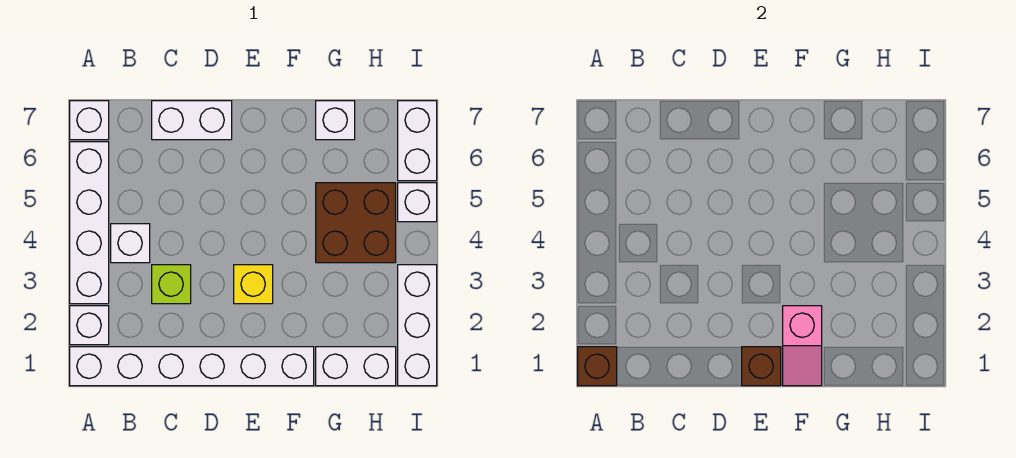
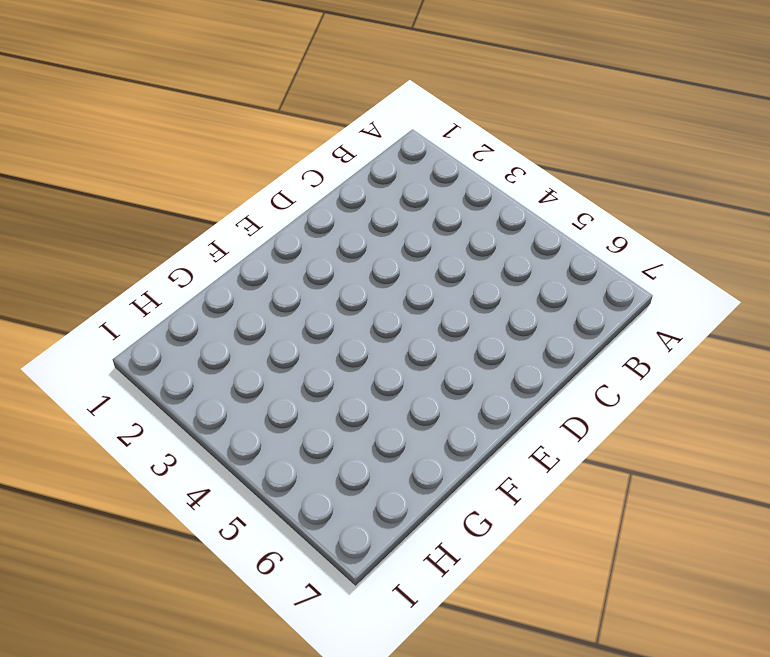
none -> white 1x6 brick [70,347,314,386]
none -> white 1x1 brick [70,306,109,345]
none -> white 1x4 brick [70,142,109,304]

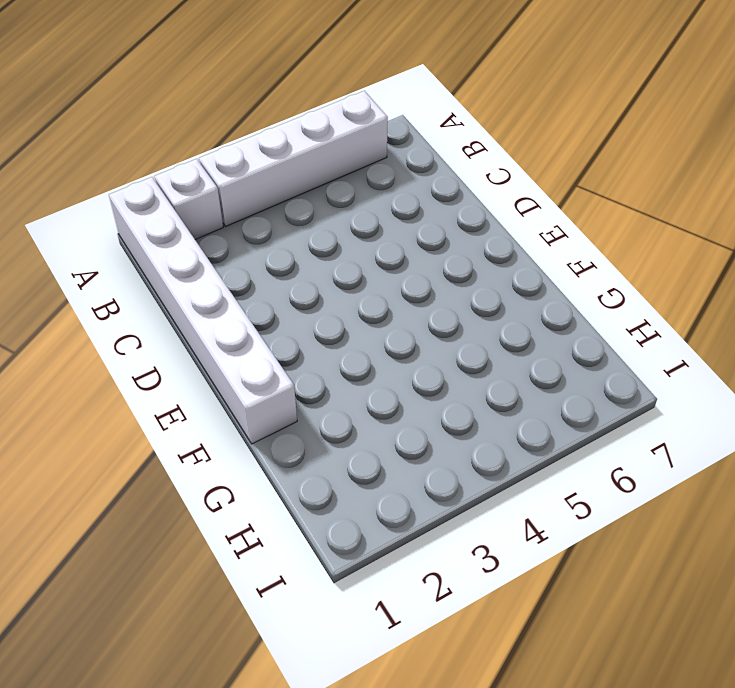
none -> white 1x1 brick [70,101,109,140]
none -> white 1x1 brick [111,224,150,263]
none -> lime 1x1 brick [152,265,191,304]

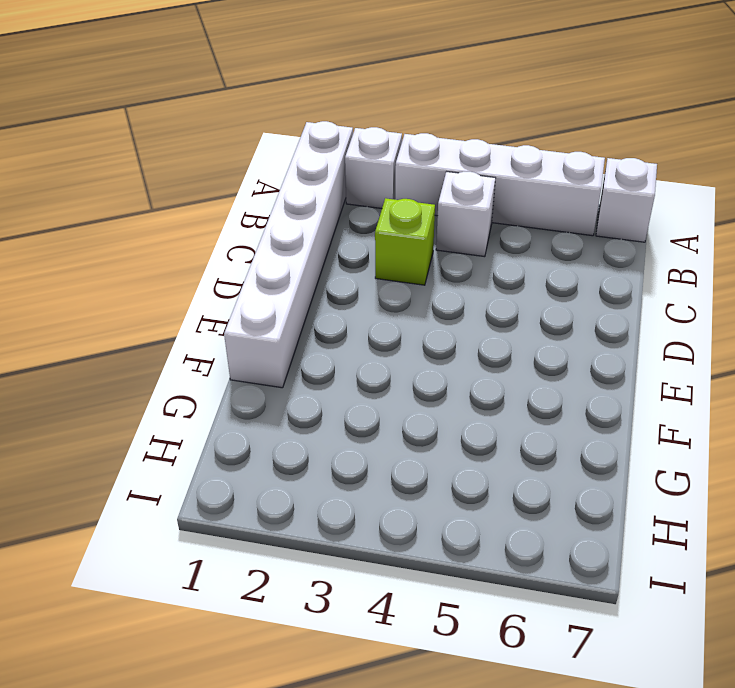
none -> white 1x2 brick [152,101,232,140]
none -> yellow 1x1 brick [234,265,273,304]
none -> white 1x2 brick [316,347,396,386]

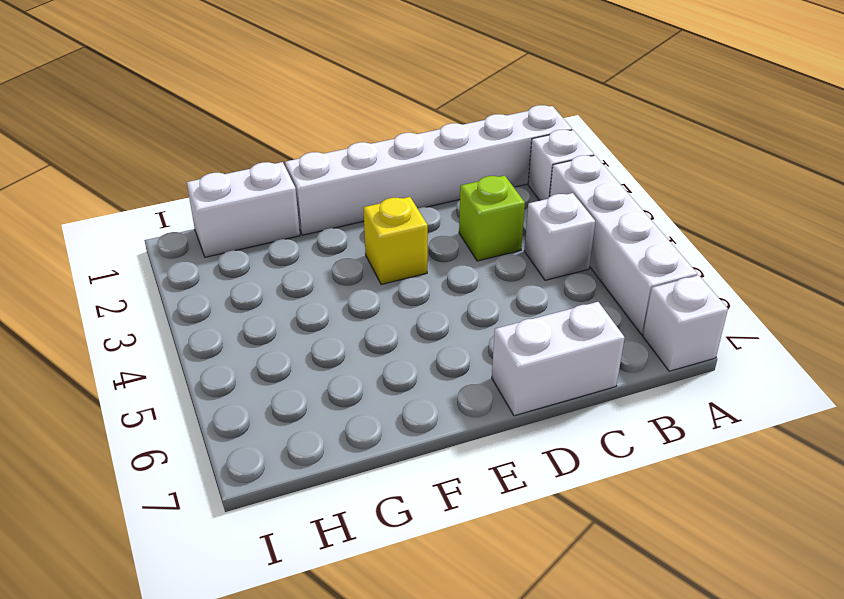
none -> brown 2x2 brick [316,183,396,263]
none -> white 1x1 brick [316,101,355,140]
none -> white 1x3 brick [398,265,437,386]

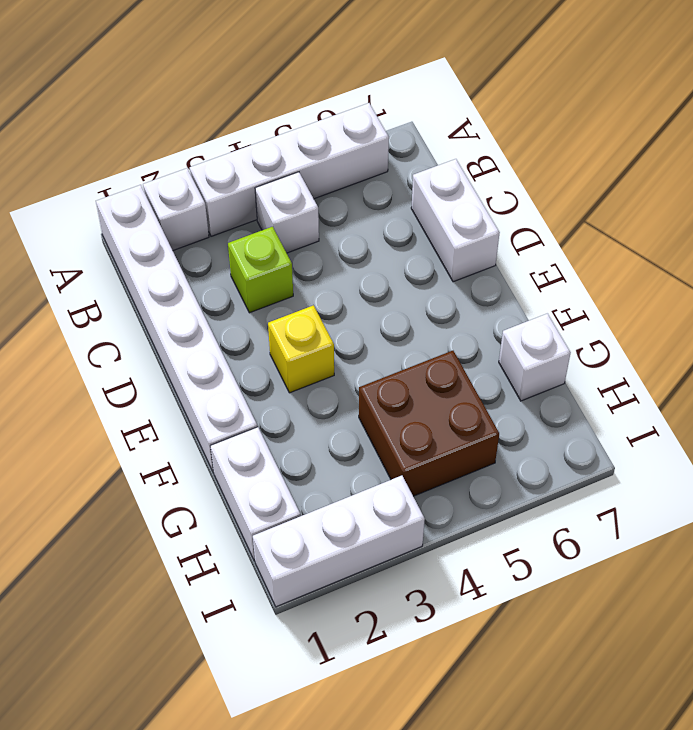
none -> white 1x1 brick [70,101,109,140]
none -> white 1x1 brick [398,183,437,222]
none -> white 1x2 brick [398,101,437,181]

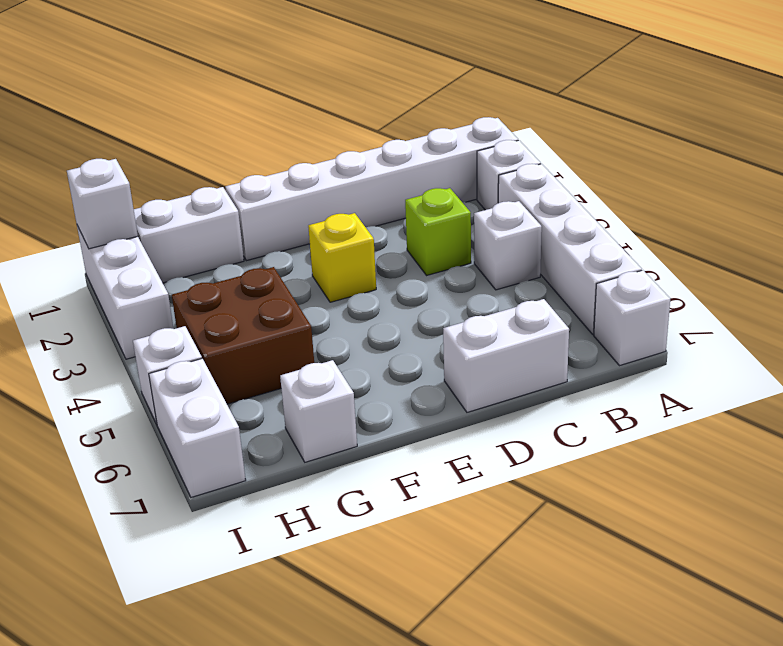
white 1x1 brick [67,159,138,249] -> none
none -> brown 1x1 brick [578,347,617,386]
none -> brown 1x1 brick [742,347,781,386]
none -> pink 1x2 slope [783,306,822,386]

